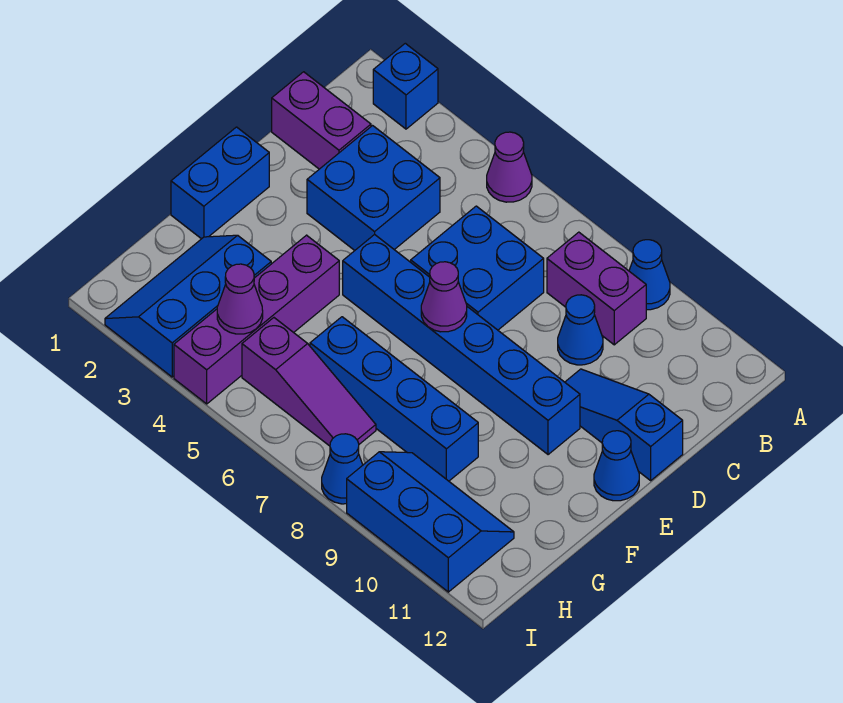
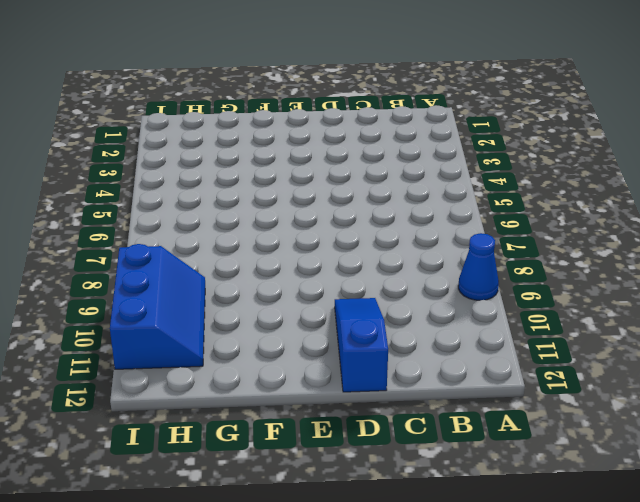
none -> blue 1x1 brick [373,43,438,129]
none -> purple 1x1 cone [487,132,532,202]
none -> purple 1x2 brick [547,232,646,345]

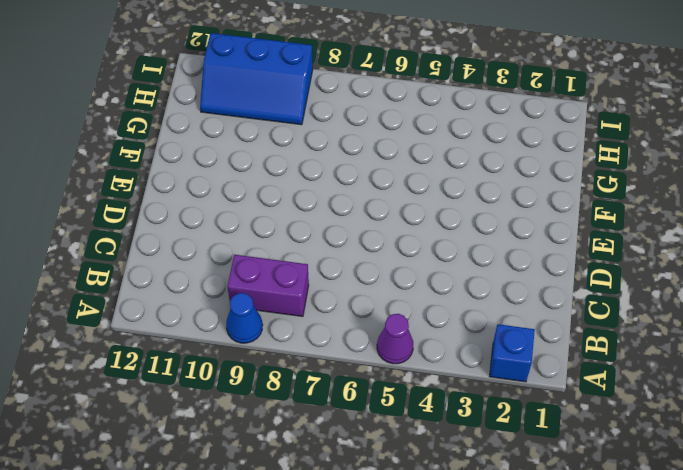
none -> purple 1x2 brick [272,72,371,169]
none -> blue 2x2 brick [307,126,440,250]
none -> blue 2x2 brick [411,206,544,330]

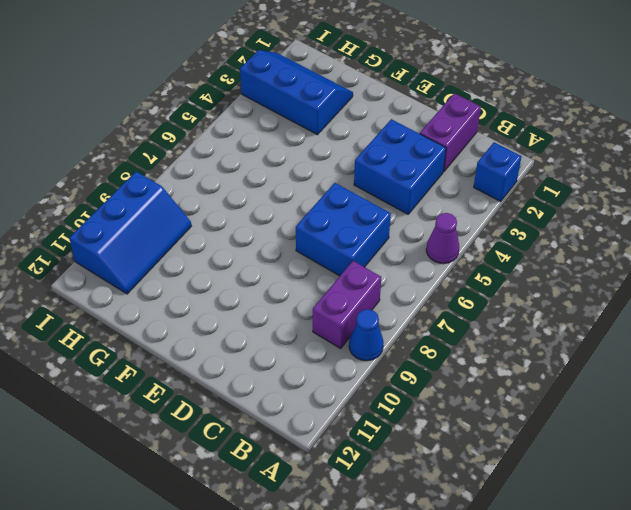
none -> blue 1x1 cone [558,295,603,365]
none -> blue 1x3 slope [565,369,683,480]
none -> blue 1x2 brick [171,127,269,239]

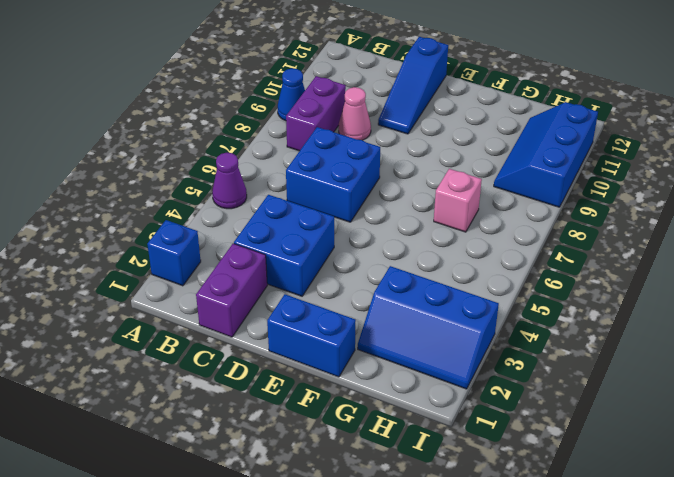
pink 1x1 cone [339,87,371,140] -> blue 1x1 cone [558,295,603,365]
pink 1x1 brick [434,169,482,232] -> blue 1x4 brick [310,317,478,481]
none -> blue 1x6 brick [343,234,580,455]
none -> blue 1x1 cone [594,431,639,501]
none -> purple 1x4 brick [174,235,339,404]

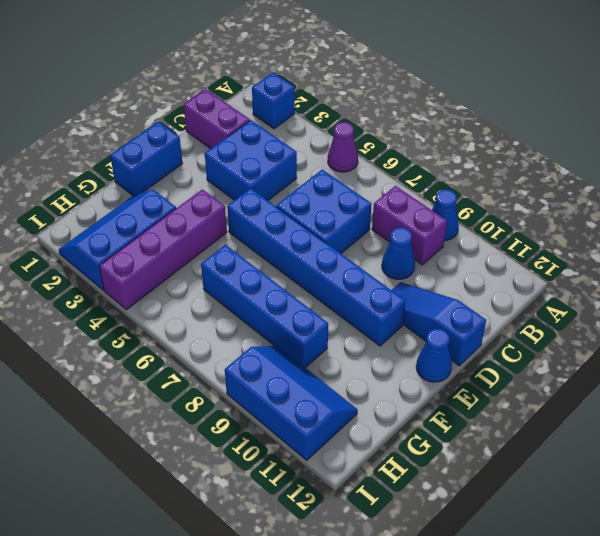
none -> purple 1x3 slope [242,318,376,446]
none -> blue 1x1 cone [322,434,363,504]
none -> purple 1x1 cone [421,262,467,332]

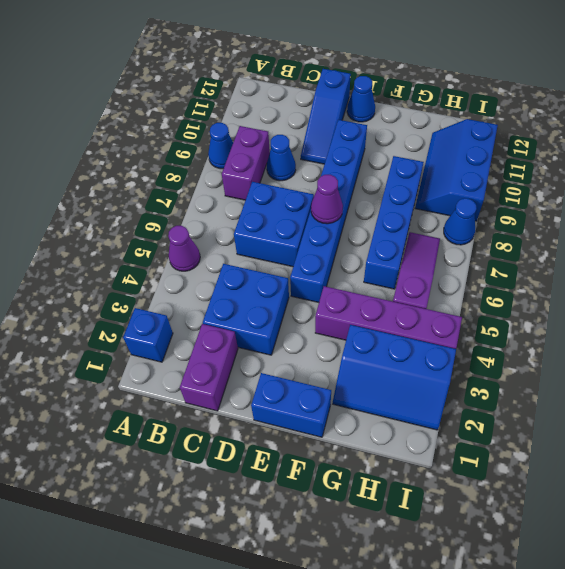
none -> purple 1x1 cone [217,264,263,334]

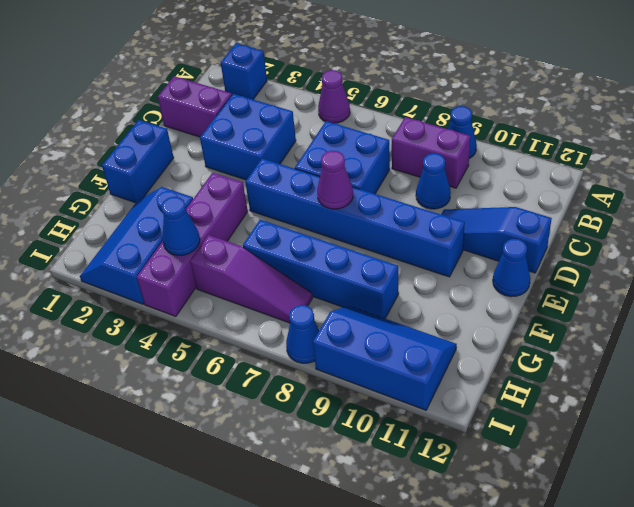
blue 1x1 cone [161,197,200,255] -> purple 1x1 cone [217,264,263,334]

